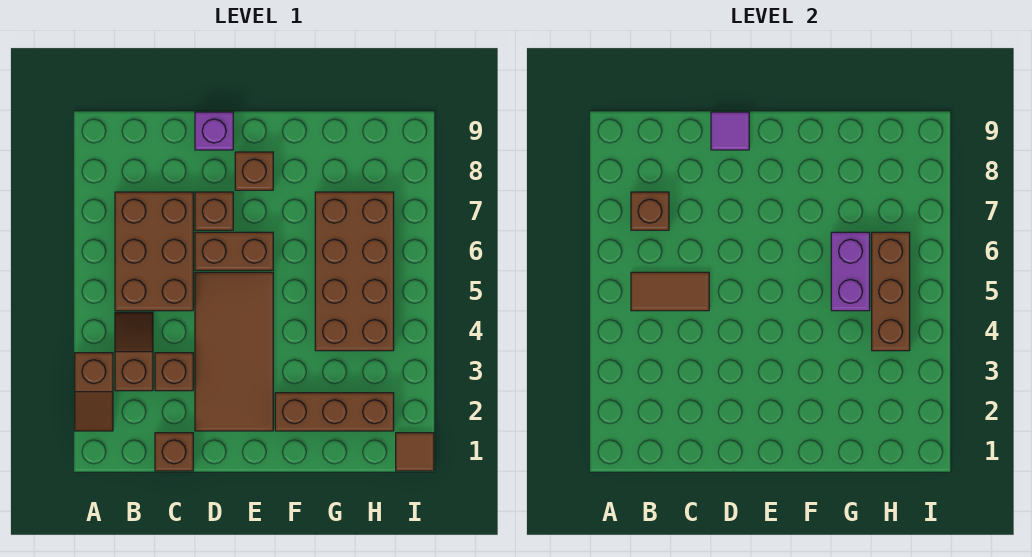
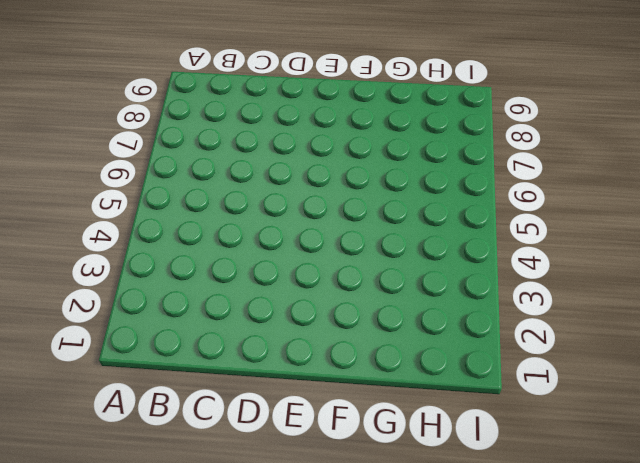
none -> brown 1x2 slope [75,353,113,431]
none -> brown 1x2 slope [115,312,153,391]
none -> brown 2x3 brick [115,192,193,311]

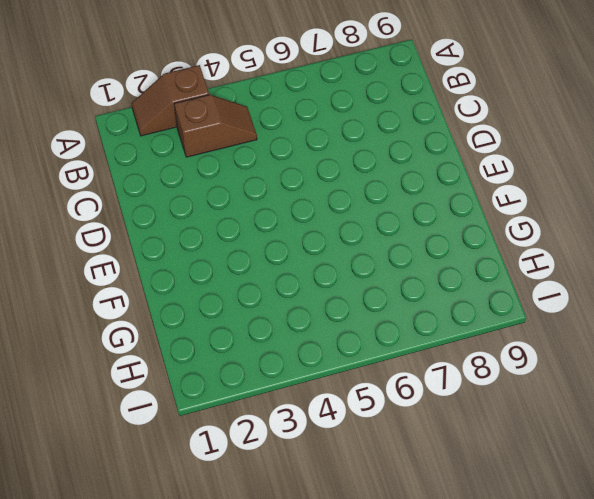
none -> brown 2x3 brick [115,192,193,311]
none -> brown 1x1 brick [155,433,193,471]
none -> brown 1x1 brick [155,353,193,391]

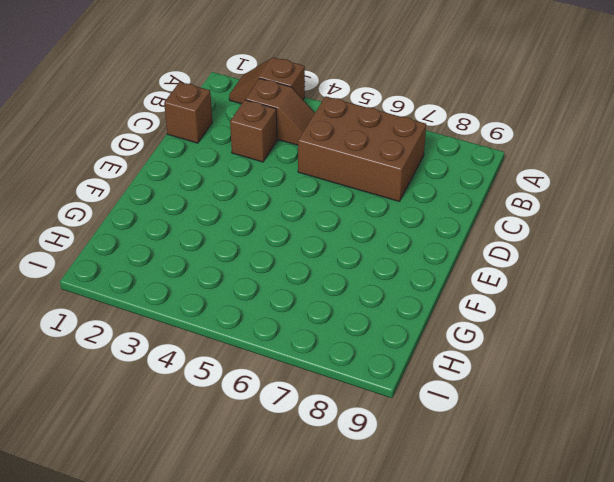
none -> brown 2x4 tile [195,272,273,431]
none -> brown 1x2 brick [195,232,273,270]
none -> brown 1x1 brick [195,192,233,230]

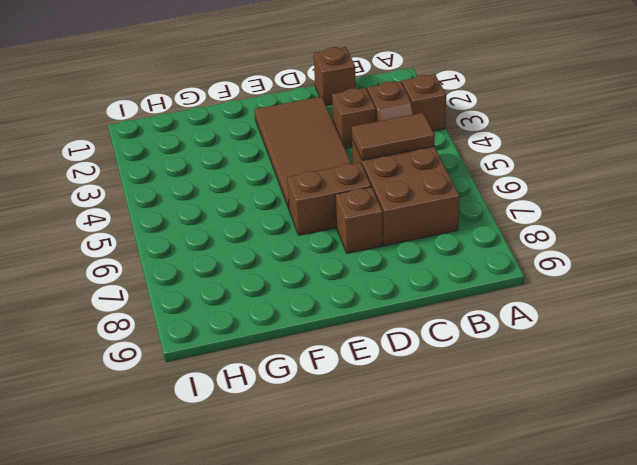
none -> purple 1x1 brick [195,112,233,150]
none -> brown 1x1 brick [235,152,273,190]
none -> brown 1x3 brick [275,393,394,431]

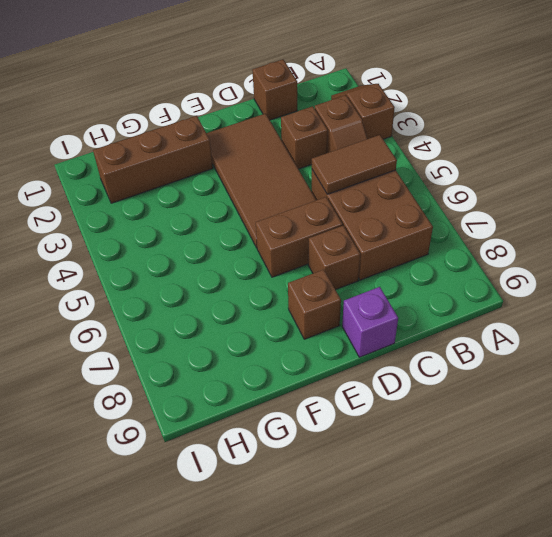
none -> brown 2x4 brick [315,192,394,351]
none -> brown 1x1 tile [396,433,434,471]
none -> brown 1x1 brick [631,192,669,230]

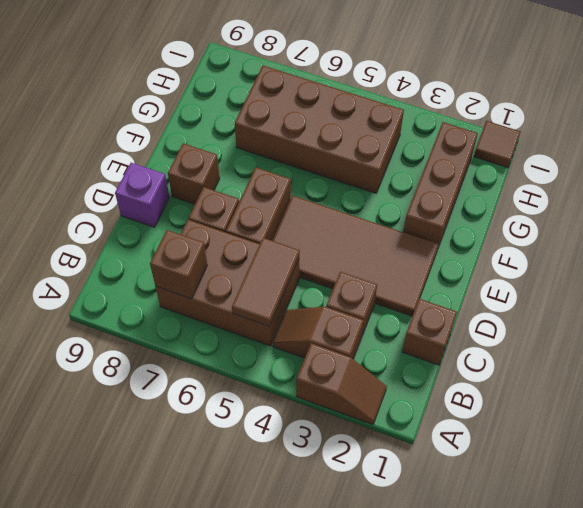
none -> purple 1x1 tile [711,112,749,150]
none -> purple 1x2 brick [831,232,870,311]
none -> brown 1x3 brick [872,232,910,351]

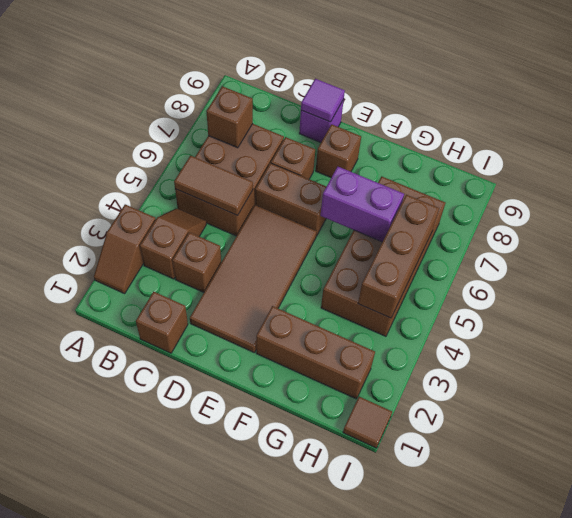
purple 1x2 brick [320,167,404,242] -> purple 1x2 brick turned to [831,232,870,311]

